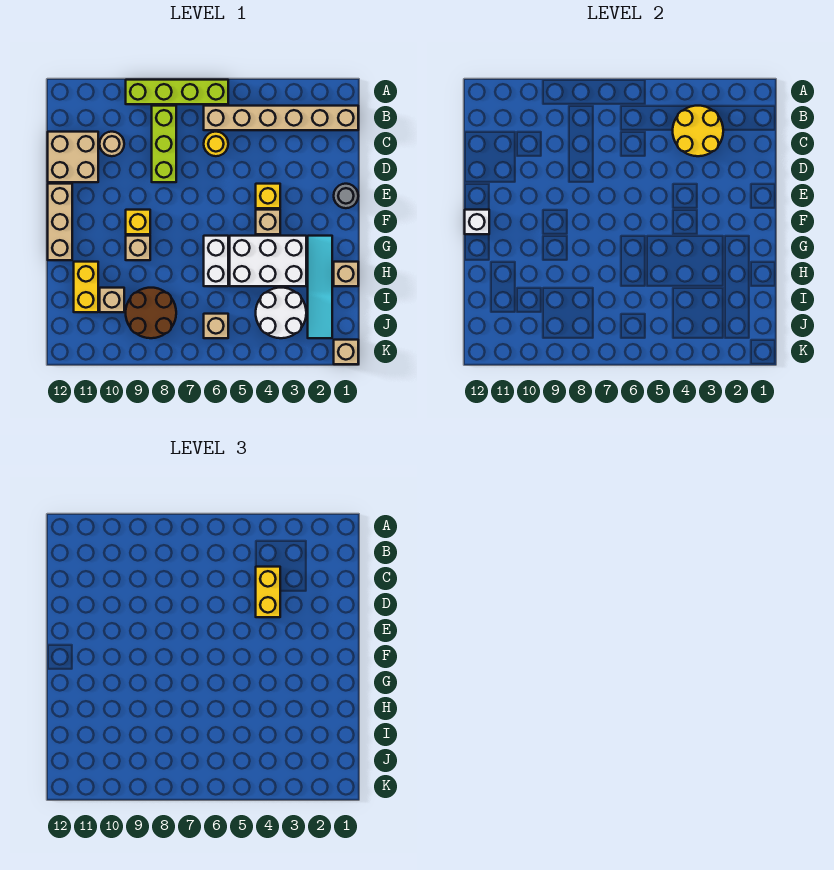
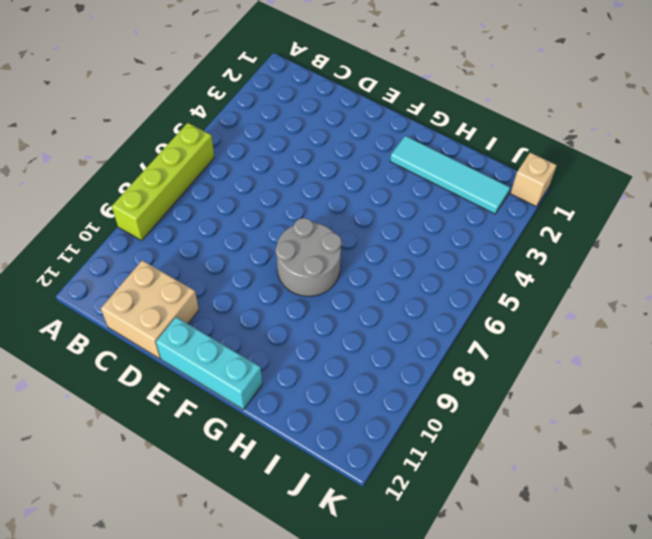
cyan 1x3 brick [156,317,262,410] -> tan 1x3 brick [48,184,72,260]
grey 2x2 round brick [276,218,342,296] -> none
none -> tan 1x6 brick [204,106,358,130]
none -> lime 1x3 brick [152,106,176,182]
none -> yellow 1x1 round brick [204,132,228,156]

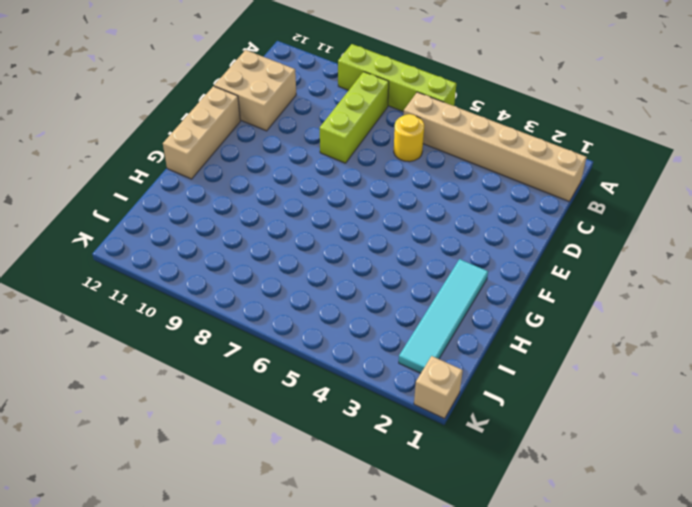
none -> tan 1x1 round brick [100,132,124,156]
none -> grey 1x1 round brick [334,184,358,208]
none -> yellow 1x1 brick [256,184,280,208]

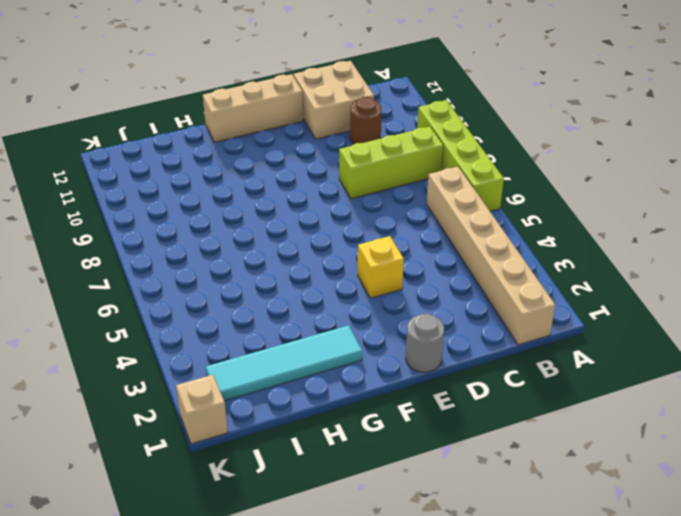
brown 1x1 round brick [350,97,381,144] -> tan 1x1 round brick [100,132,124,156]
none -> yellow 1x1 round brick [204,132,228,156]
none -> tan 1x1 brick [256,210,280,234]
none -> yellow 1x1 brick [126,210,150,234]

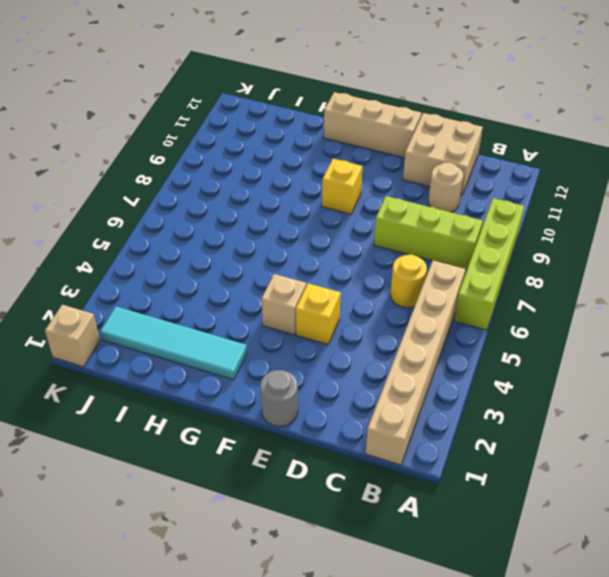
none -> white 2x3 brick [230,236,306,286]
none -> white 1x2 brick [204,236,228,286]
none -> tan 1x1 brick [126,236,150,260]

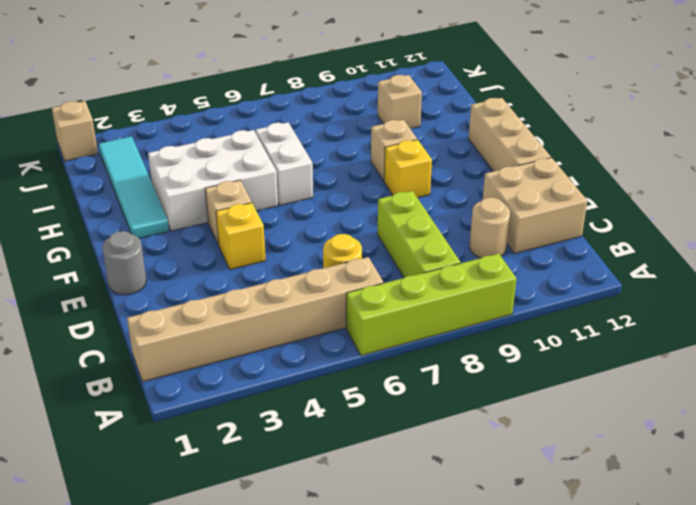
none -> tan 1x1 brick [334,262,358,286]
none -> yellow 1x2 brick [74,262,98,312]
none -> white 2x2 round brick [256,288,306,338]

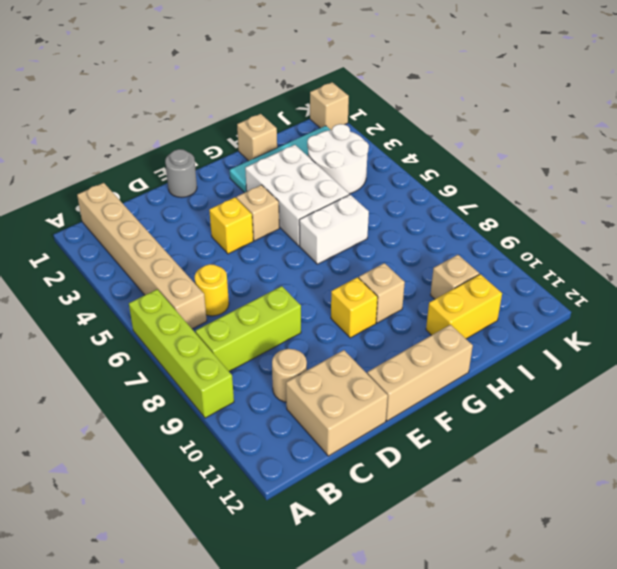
none -> brown 2x2 round brick [126,288,176,338]
none -> tan 1x1 brick [204,314,228,338]
none -> yellow 2x2 round brick [673,106,723,156]

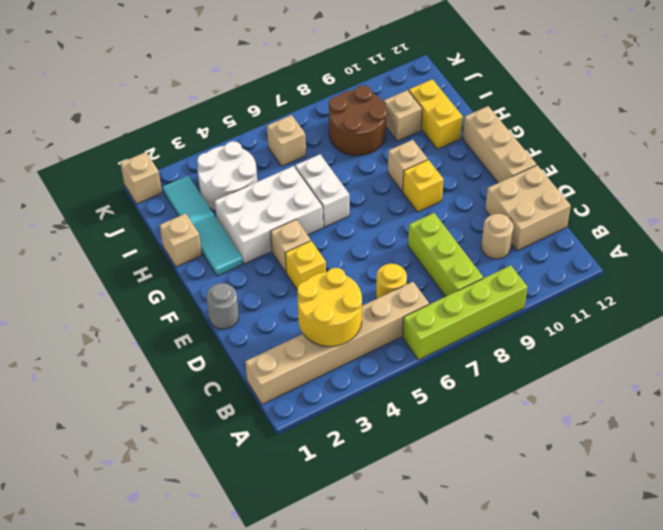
none -> white 1x1 brick [465,210,489,234]
none -> yellow 1x2 brick [256,567,280,617]

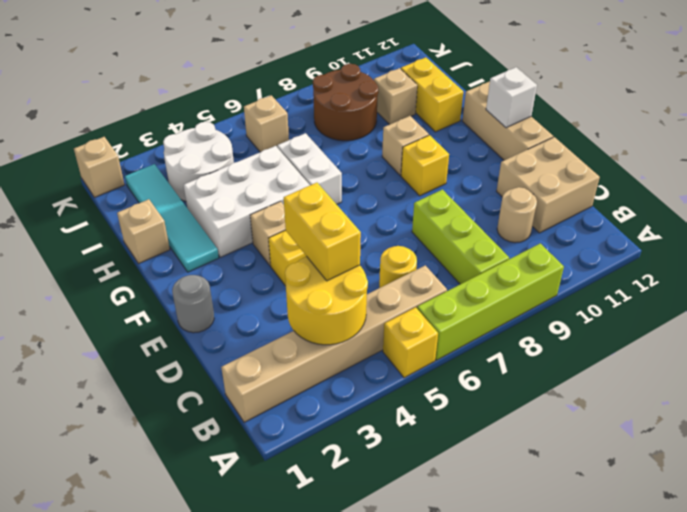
yellow 1x1 brick [383,307,438,378] -> none

